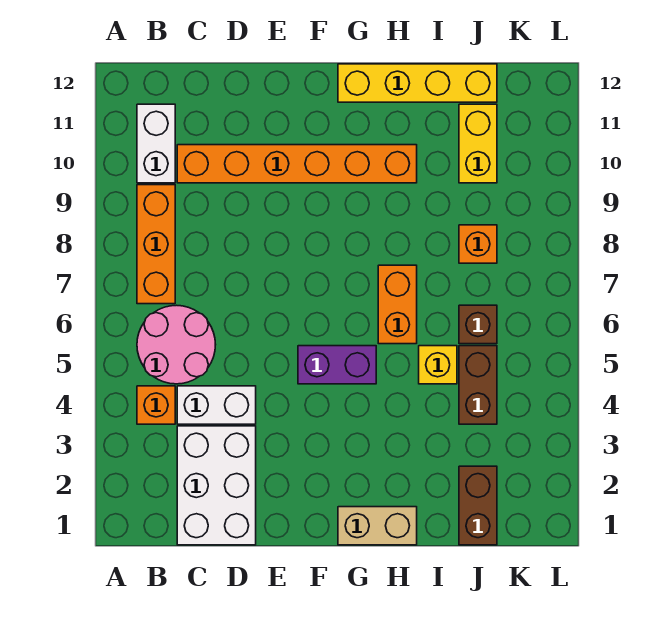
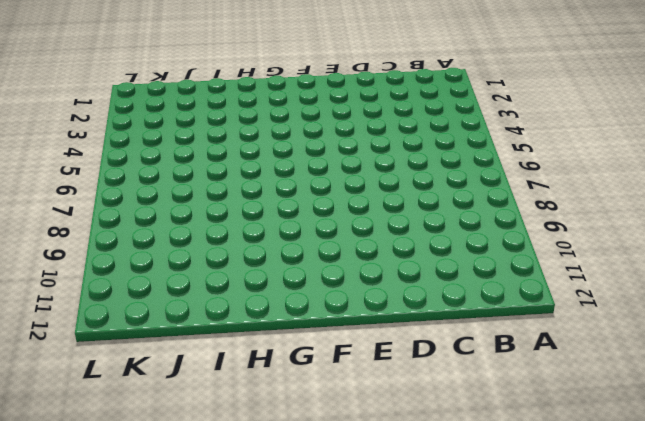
none -> orange 1x1 brick [137,386,175,424]
none -> pink 2x2 round brick [137,305,216,384]
none -> orange 1x3 brick [137,185,175,304]

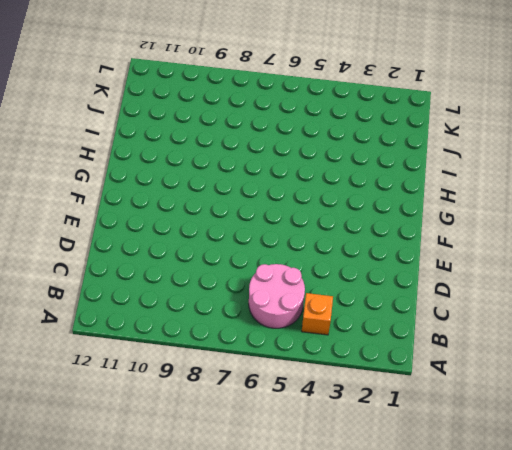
none -> orange 1x3 brick [137,185,175,304]
none -> white 1x2 brick [137,104,175,183]
none -> white 2x3 brick [177,426,256,545]

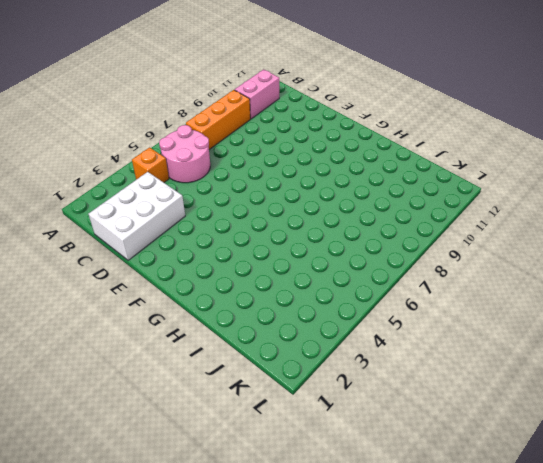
pink 1x2 brick [235,69,279,119] -> white 1x2 brick [137,104,175,183]
none -> white 1x2 brick [177,386,256,424]
none -> orange 1x6 brick [177,145,417,183]
none -> purple 1x2 brick [298,346,376,384]

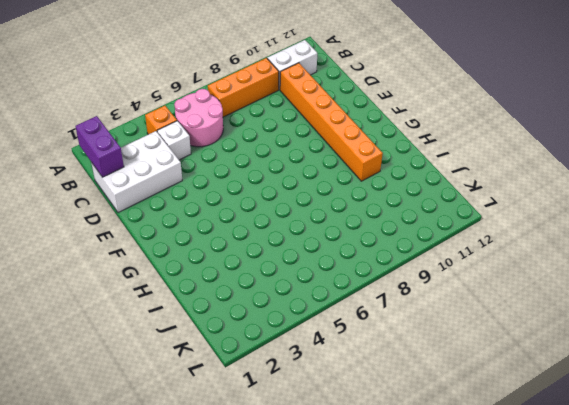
purple 1x2 brick [75,116,124,177] -> purple 1x2 brick moved to [298,346,376,384]
white 1x1 brick [157,121,191,160] -> white 1x2 brick [177,386,256,424]
none -> tan 1x2 brick [338,507,417,545]
none -> yellow 1x4 brick [338,64,497,102]
none -> orange 1x2 brick [378,265,417,344]

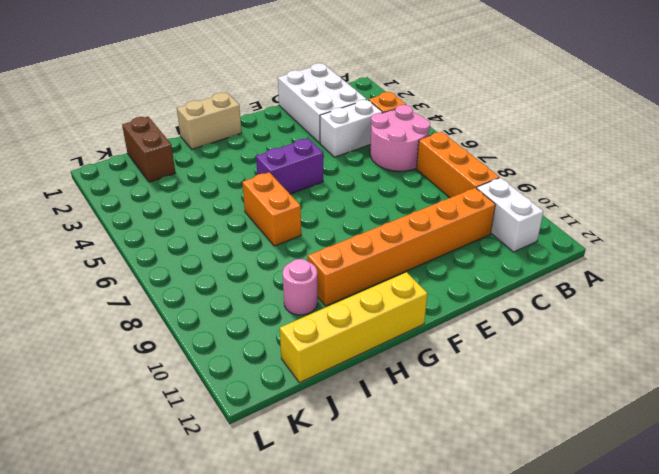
pink 1x1 round brick [283,259,318,315] -> none
none -> yellow 1x1 brick [419,346,457,384]
none -> brown 1x2 brick [459,346,497,424]
none -> brown 1x1 brick [459,305,497,344]

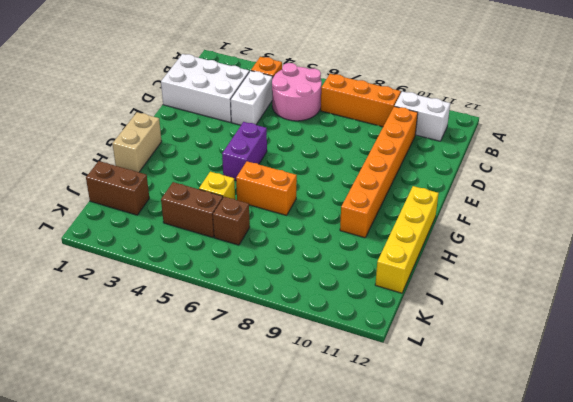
none -> orange 1x1 brick [459,225,497,263]
none -> yellow 1x2 brick [459,104,497,183]

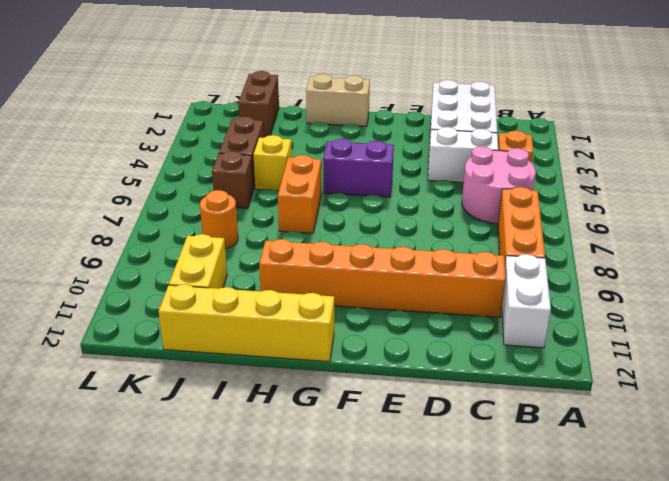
orange 1x1 round brick [200,190,238,249] -> orange 1x1 brick [459,225,497,263]

